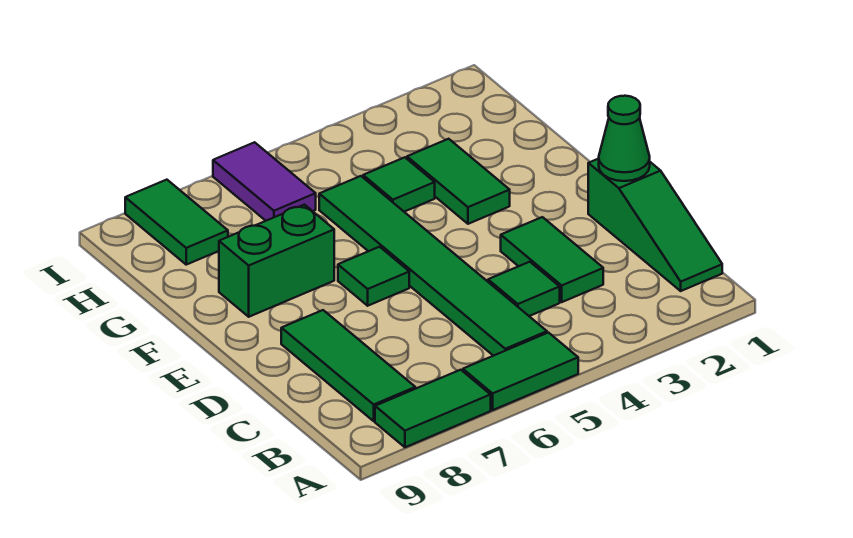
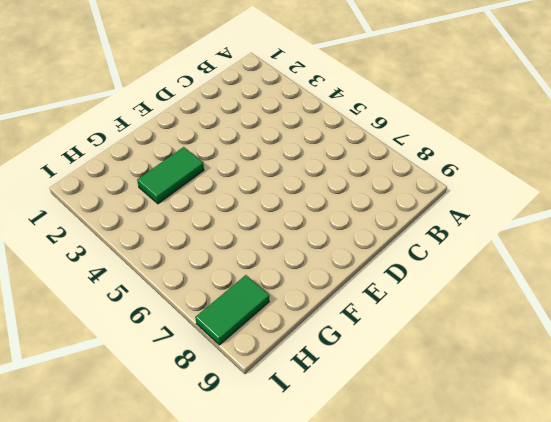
none -> green 1x2 tile [463,333,578,410]
none -> green 1x2 tile [375,370,491,447]
none -> green 1x3 slope [588,159,722,291]

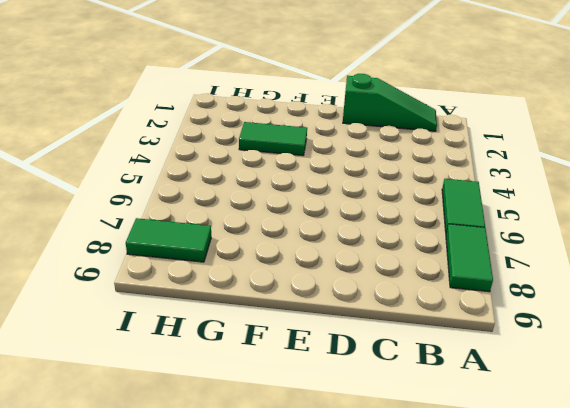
none -> green 1x6 tile [319,176,547,356]
none -> green 1x3 tile [281,310,415,421]
none -> green 1x2 tile [501,217,603,302]

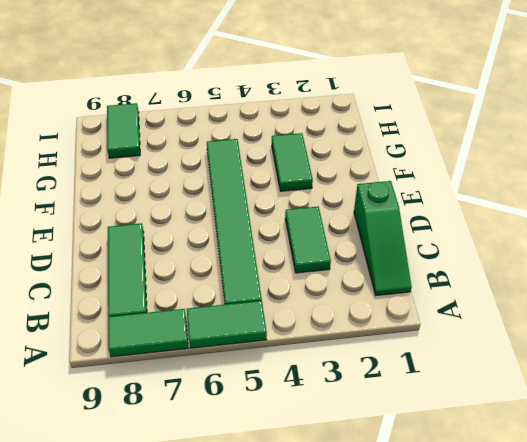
none -> green 1x1 tile [488,262,560,316]
none -> green 1x1 tile [338,247,409,306]
none -> green 1x2 brick [219,205,334,317]

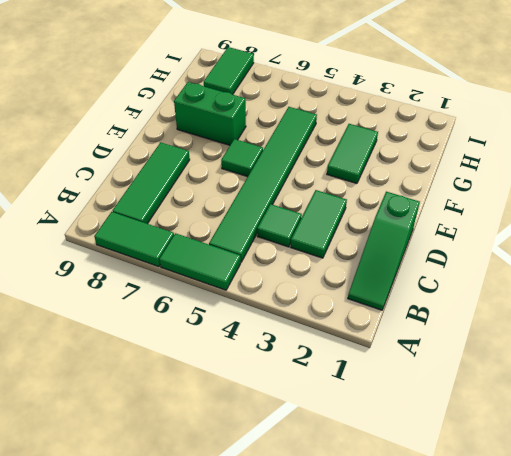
none -> green 1x1 tile [363,157,435,212]
none -> purple 1x2 tile [213,142,316,221]
none -> green 1x1 cone [599,96,650,181]

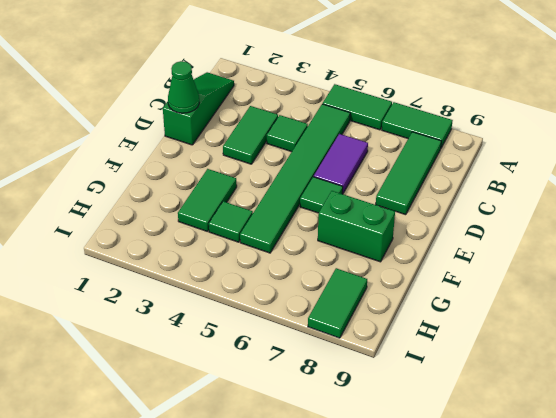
purple 1x2 tile [314,134,368,194] -> purple 1x2 tile moved to [213,142,316,221]

